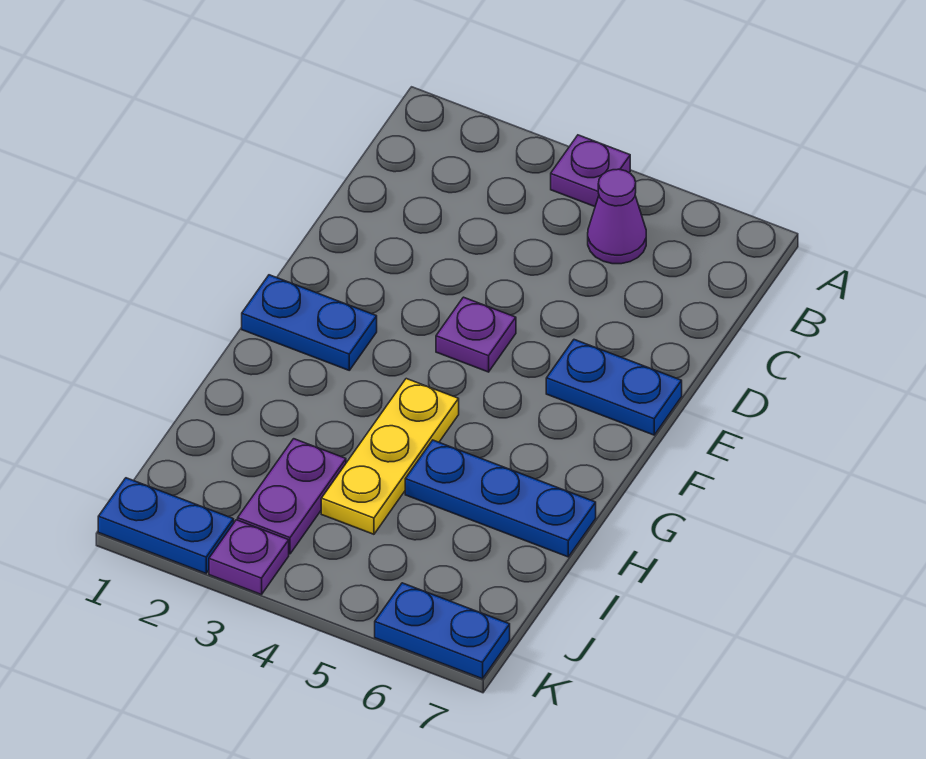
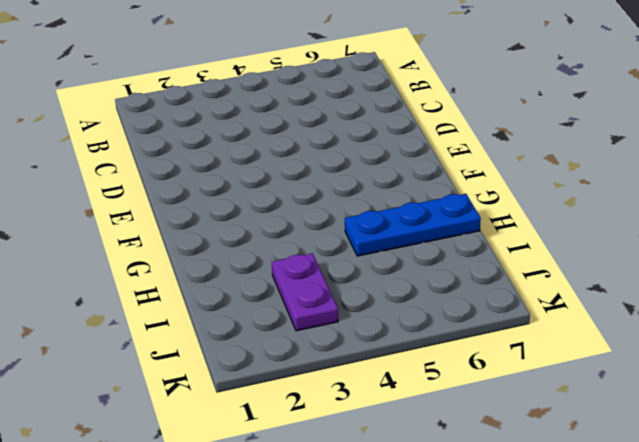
none -> purple 1x1 plate [551,135,630,207]
none -> purple 1x1 cone [588,169,646,264]

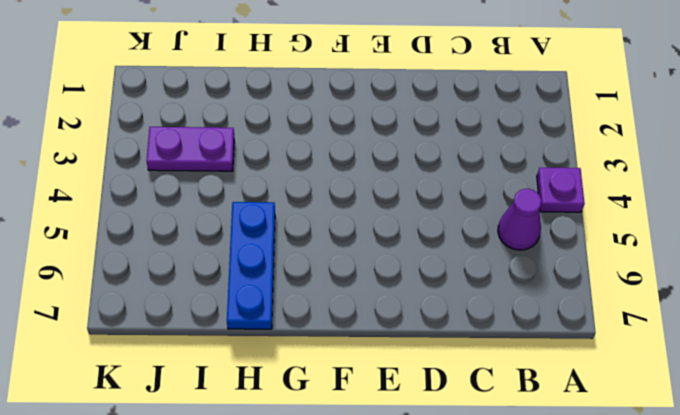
none -> purple 1x1 plate [436,297,516,372]
none -> blue 1x2 plate [546,340,682,435]

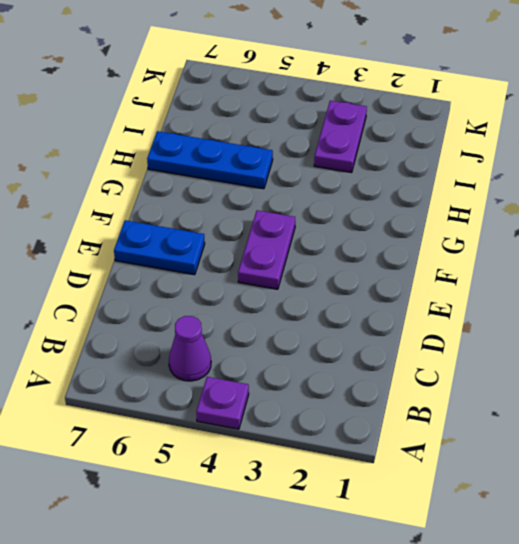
purple 1x2 plate [238,210,295,289] -> purple 1x1 plate [436,297,516,372]
none -> blue 1x2 plate [242,275,377,370]
none -> yellow 1x3 plate [321,379,459,534]

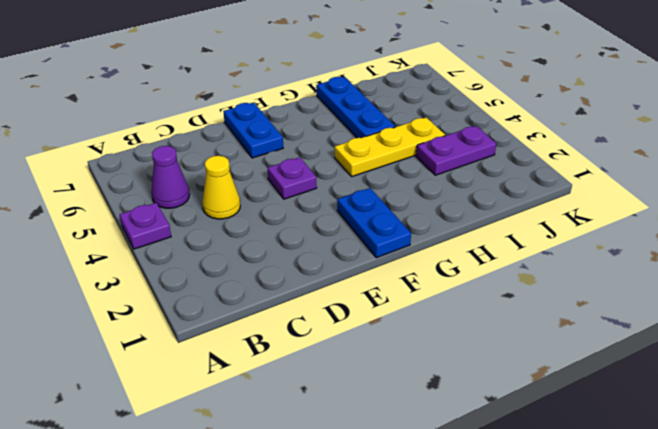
yellow 1x1 cone [202,156,240,219] -> none
none -> blue 1x2 plate [98,478,234,573]
none -> purple 1x1 plate [209,520,289,595]

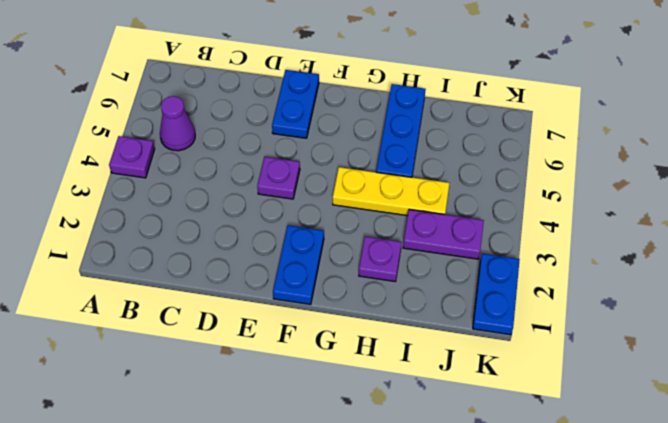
purple 1x1 plate [359,237,402,281] -> purple 1x1 plate moved to [209,520,289,595]
none -> blue 1x2 plate [375,583,510,679]

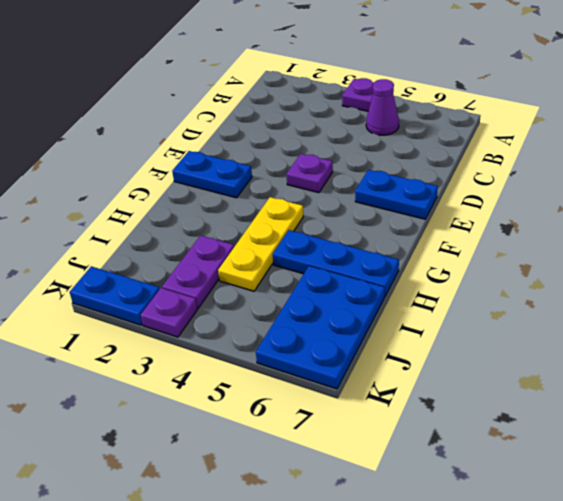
blue 2x3 plate [256,266,385,389] -> blue 1x2 plate [375,583,510,679]

